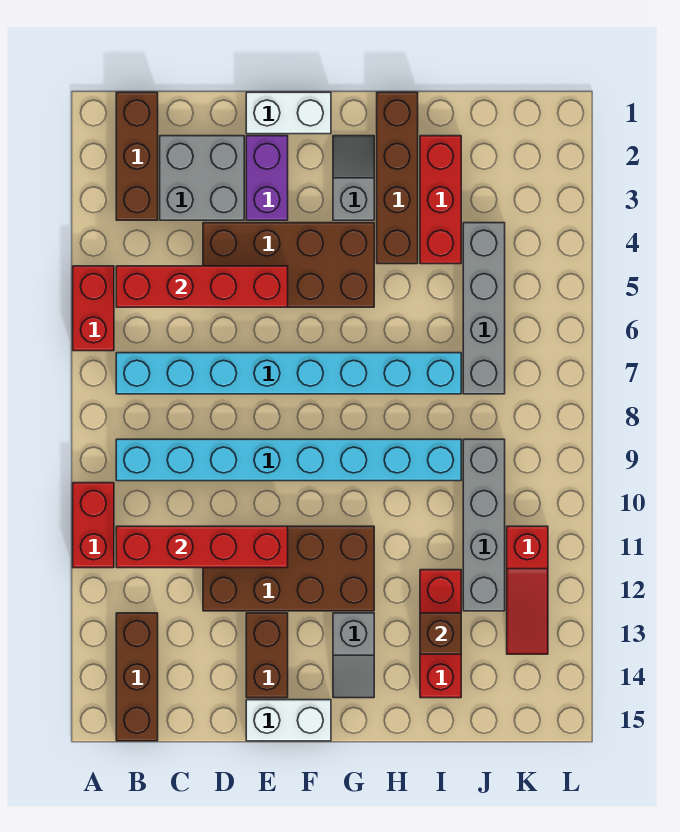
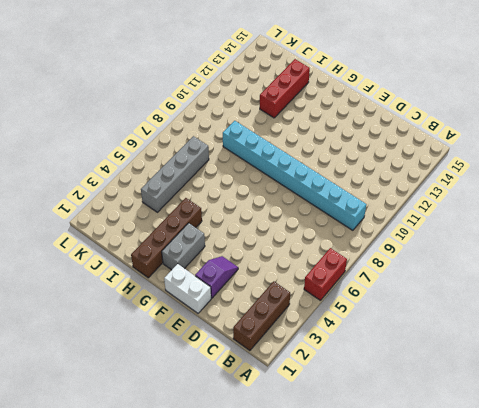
purple 1x2 slope [195,256,238,298] -> purple 1x2 brick [246,136,288,220]
grey 1x2 brick [162,223,205,270] -> grey 1x2 slope [333,136,374,220]
none -> red 1x2 brick [73,483,114,568]
none -> cyan 1x8 brick [116,353,461,394]
none -> brown 1x3 brick [116,613,158,741]

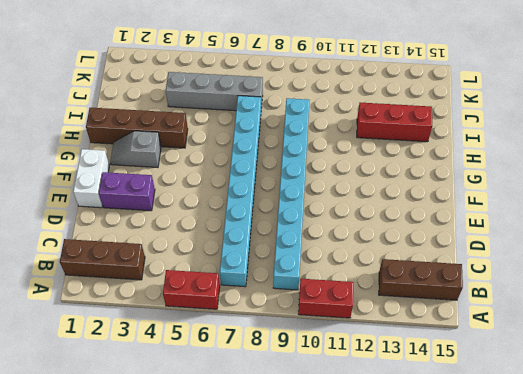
none -> grey 2x2 brick [160,136,244,220]
none -> brown 2x4 brick [203,223,374,307]
none -> brown 2x4 brick [203,526,374,611]

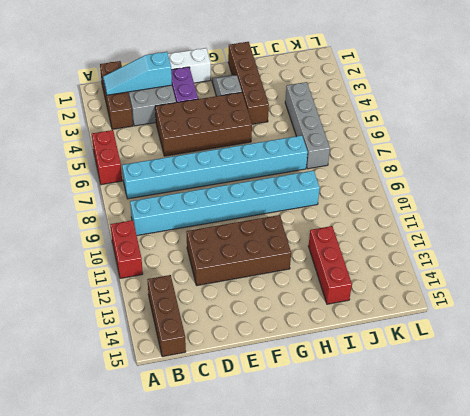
cyan 1x3 slope [103,52,172,95] -> none
none -> brown 1x2 brick [246,613,288,698]
none -> white 1x2 brick [246,700,331,741]
none -> grey 1x2 slope [333,613,374,698]

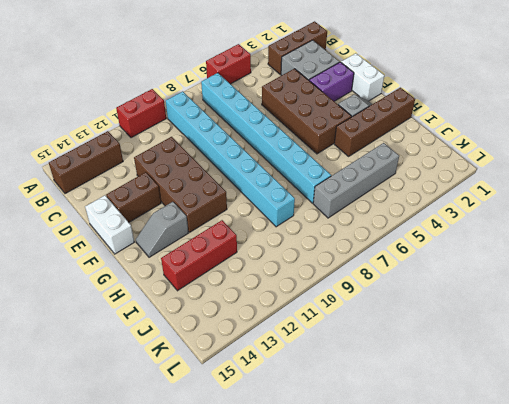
none -> red 1x3 brick [420,136,461,264]
none -> grey 1x4 brick [463,439,505,611]
none -> red 1x3 slope [507,526,548,654]

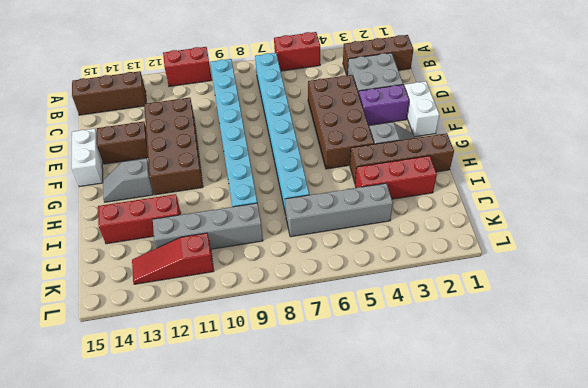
none -> red 1x4 brick [116,266,288,307]
none -> red 1x4 brick [116,526,288,568]
none -> brown 1x1 brick [420,613,461,654]

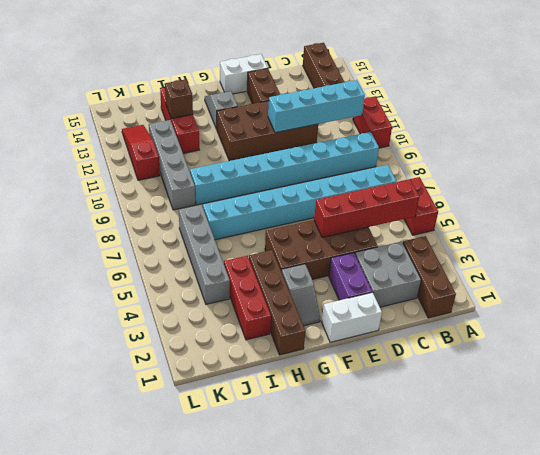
cyan 1x4 brick [268,80,365,133] -> red 1x4 brick [116,526,288,568]

